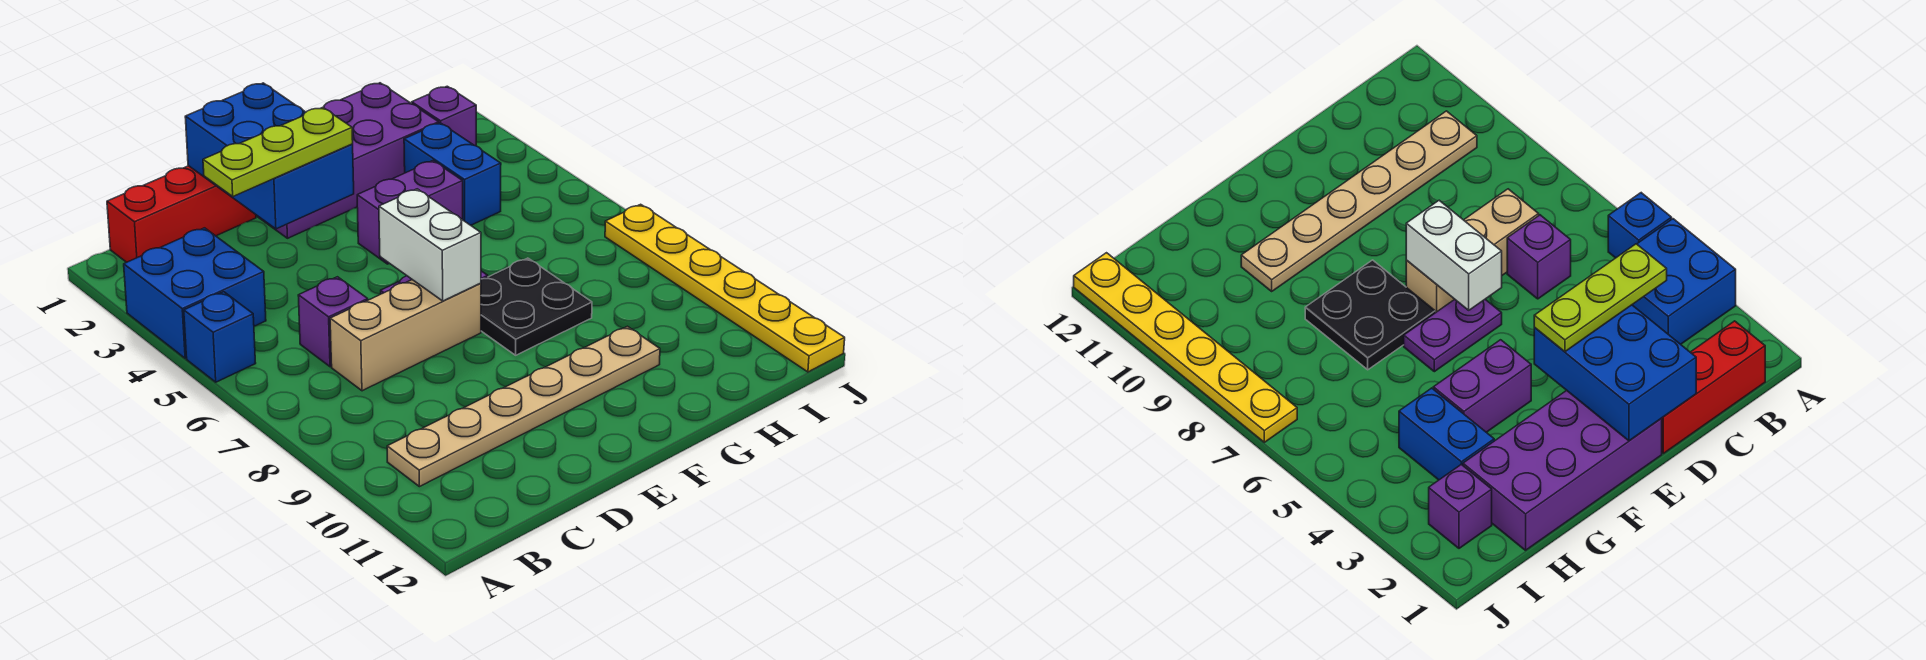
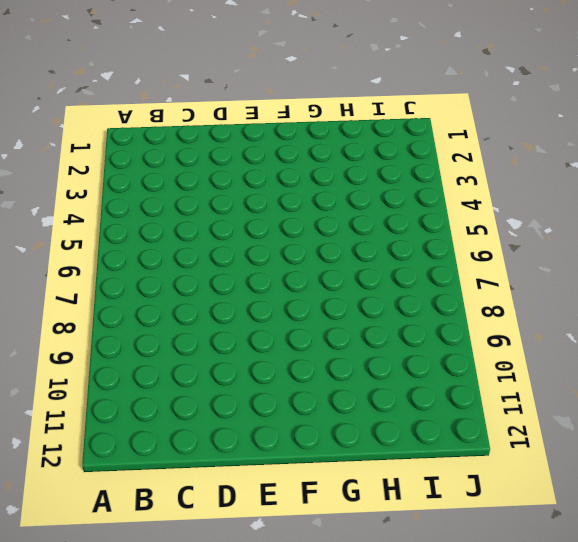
none -> blue 2x2 brick [124,228,266,358]
none -> blue 1x1 brick [184,292,256,382]
none -> red 1x3 brick [107,166,256,262]

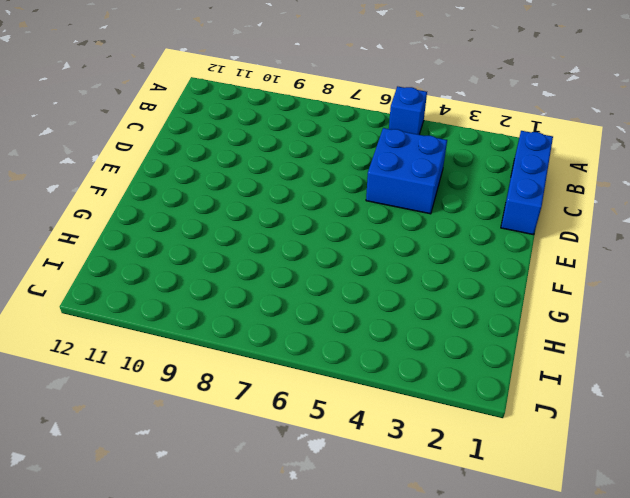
blue 1x3 brick [501,131,553,235] -> red 1x3 brick [107,166,256,262]
blue 2x2 brick [366,128,447,214] -> blue 2x2 brick moved to [124,228,266,358]
none -> tan 1x6 plate [387,326,660,487]
none -> purple 1x1 brick [298,277,368,367]
none -> tan 1x3 brick [330,280,481,391]

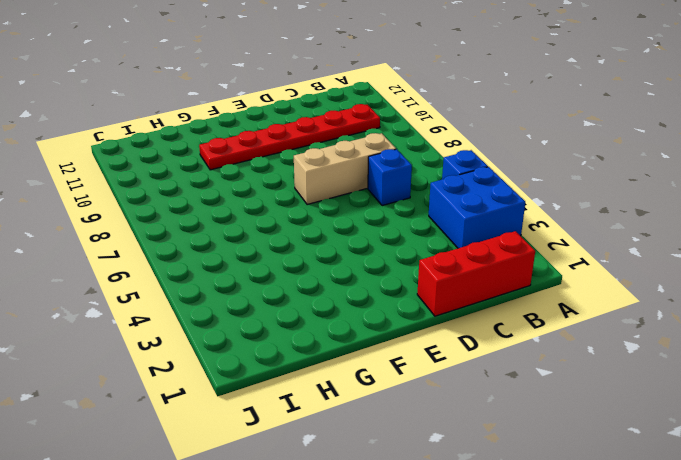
red 1x6 plate [199,104,380,170] -> tan 1x6 plate [387,326,660,487]
blue 1x1 brick [368,149,412,206] -> purple 1x1 brick [298,277,368,367]
none -> purple 2x4 brick [256,83,439,238]
none -> purple 1x2 plate [1404,300,1502,372]
none -> purple 1x2 brick [357,161,463,264]

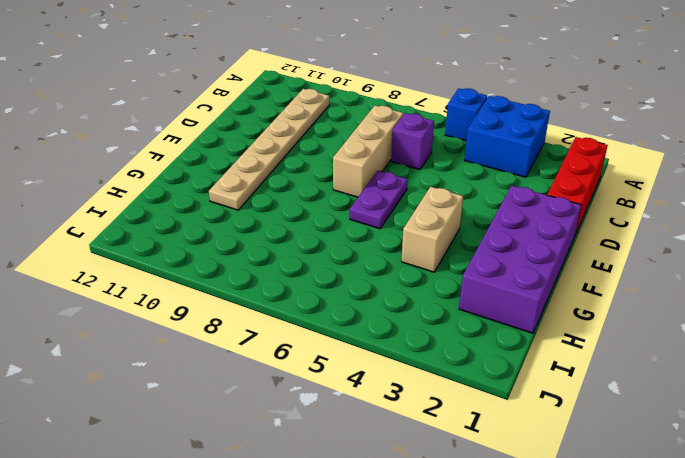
tan 1x2 brick [401,187,463,272] -> purple 1x2 brick [357,161,463,264]
none -> black 2x2 plate [481,258,592,355]
none -> blue 1x2 brick [404,123,501,225]
none -> purple 1x1 brick [412,86,476,146]

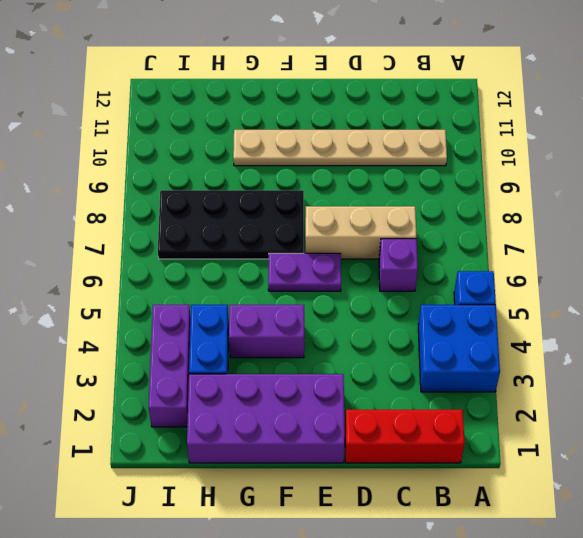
black 2x4 plate [158,190,304,259] -> black 2x2 plate [481,258,592,355]
purple 1x3 brick [148,305,191,427] -> purple 1x1 brick [412,86,476,146]
none -> yellow 1x6 plate [605,204,845,372]
none -> blue 2x3 brick [185,83,354,229]
none -> white 1x2 brick [379,189,481,301]

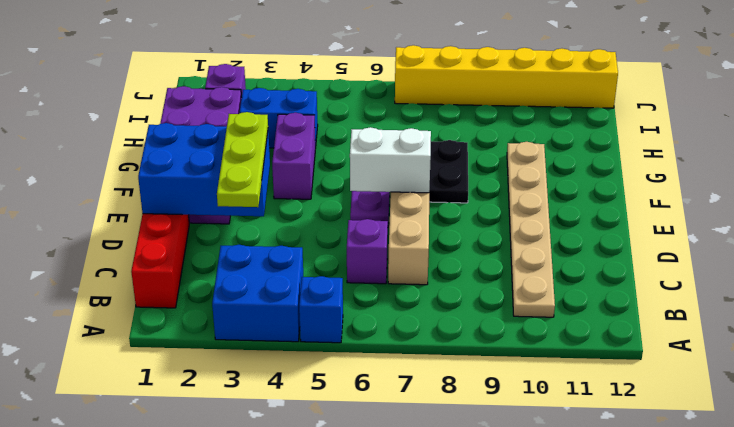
yellow 1x6 brick [395,45,618,108] -> yellow 1x6 plate [605,204,845,372]

